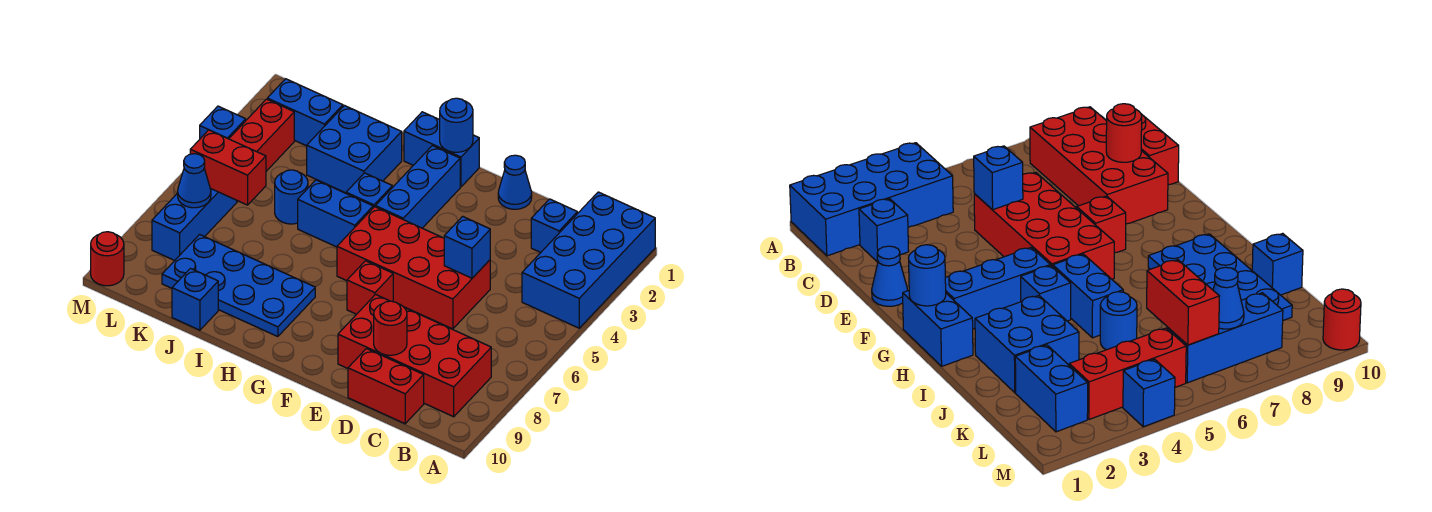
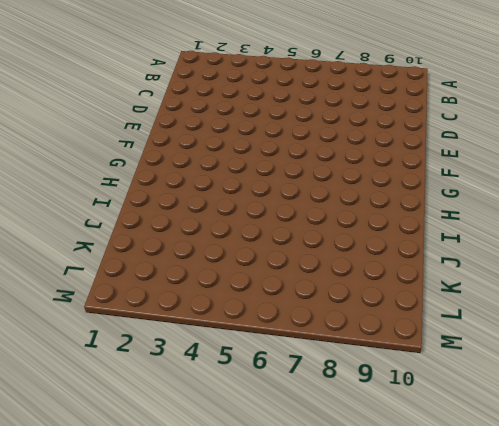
none -> blue 2x4 brick [522,192,655,328]
none -> red 2x4 brick [338,295,491,417]
none -> blue 1x1 brick [531,199,577,252]

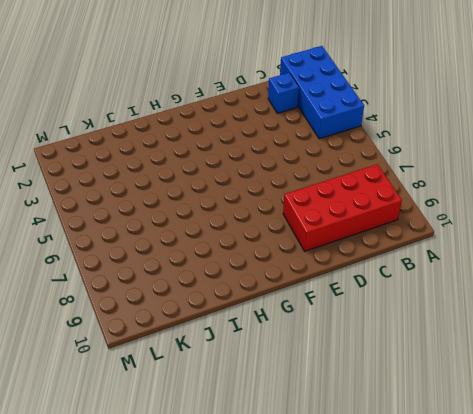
none -> red 1x2 brick [348,349,424,424]
none -> red 2x4 brick [337,207,490,329]
none -> blue 1x1 cone [498,155,532,209]

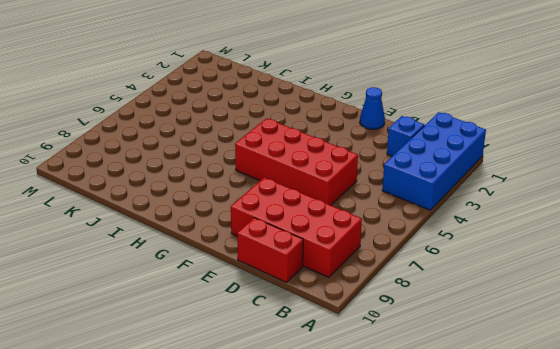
none -> red 1x1 brick [347,261,393,314]
none -> blue 1x2 brick [404,112,479,187]
none -> blue 1x3 brick [375,146,460,228]

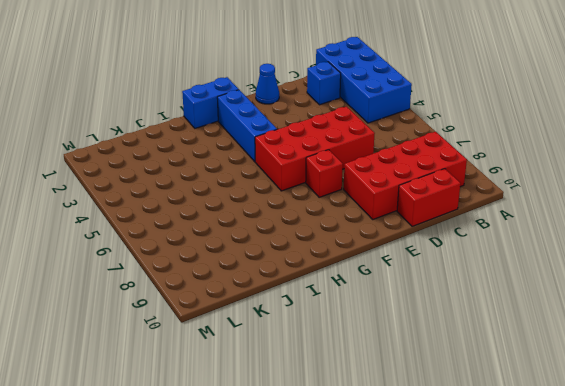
none -> blue 1x1 brick [346,173,392,208]
none -> blue 1x2 brick [298,180,373,247]
none -> blue 2x4 plate [162,235,315,337]

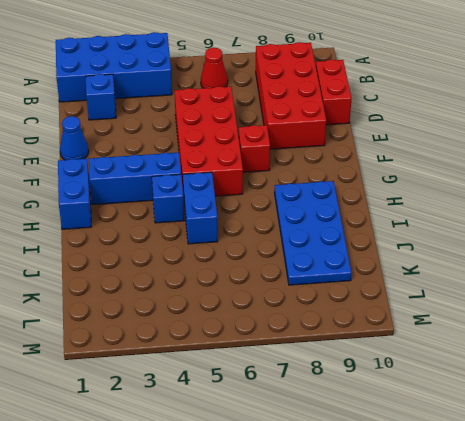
red 1x1 cone [201,48,228,88] -> none
none -> blue 2x2 brick [307,105,402,193]
none -> blue 1x1 round brick [275,170,308,224]
none -> blue 1x1 brick [172,269,218,330]

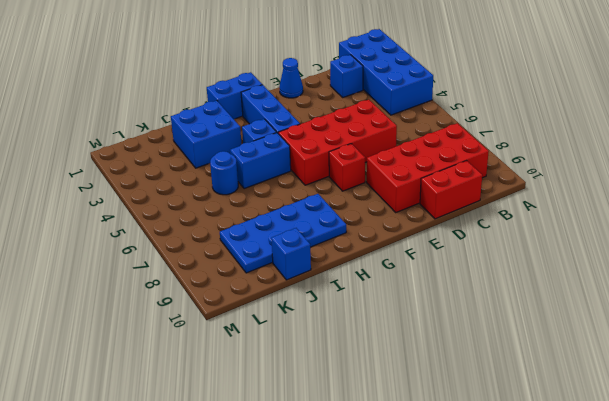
none -> blue 1x2 brick [267,79,343,146]
none -> red 1x3 brick [229,99,294,202]
none -> blue 1x3 brick [152,188,237,261]

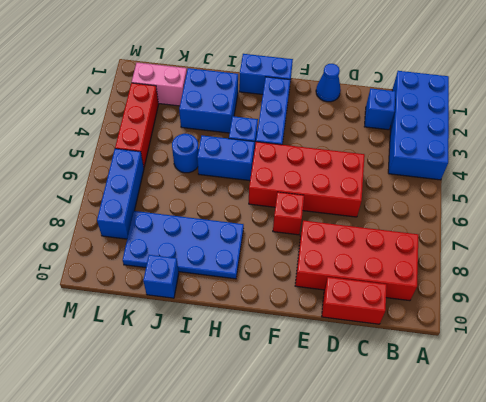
pink 1x2 brick [132,63,187,106] -> blue 1x2 brick [267,79,343,146]
none -> blue 1x1 brick [200,106,246,139]
none -> red 1x1 round brick [91,232,124,286]
none -> blue 1x1 brick [444,216,490,278]

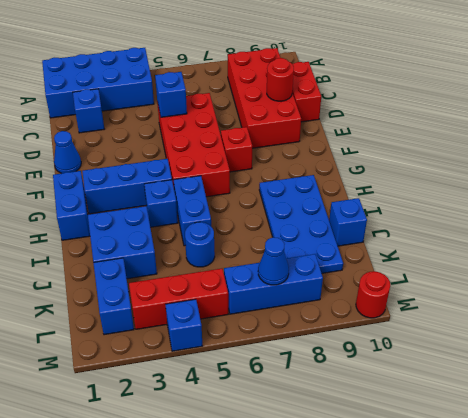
none -> blue 1x1 round brick [440,98,473,152]
none -> red 1x2 brick [190,130,266,205]

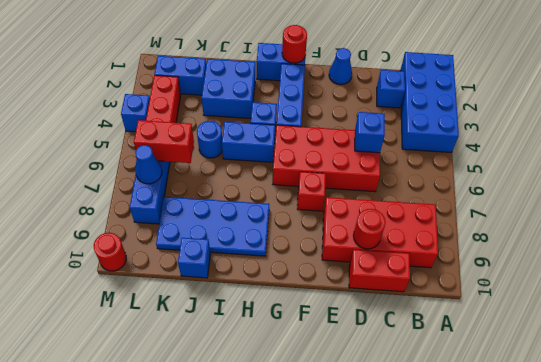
red 1x1 round brick [282,25,307,63] -> blue 1x1 round brick [440,98,473,152]

